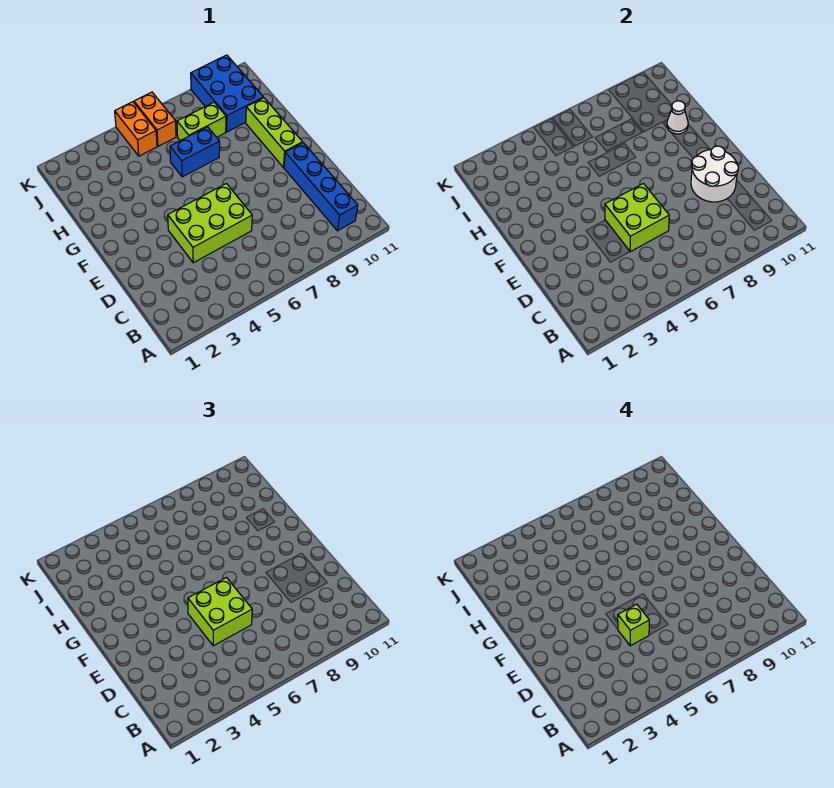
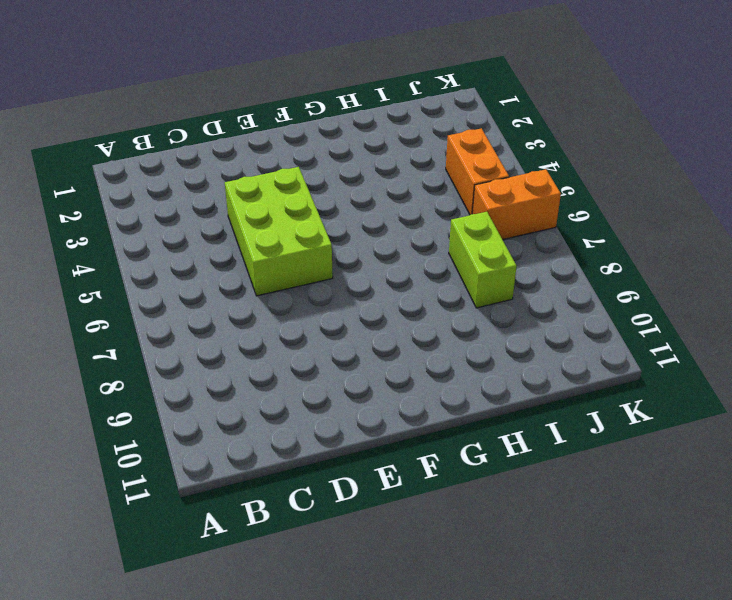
orange 1x2 brick [446,128,509,215] -> orange 1x2 brick turned to [115,102,157,156]
none -> blue 1x4 brick [284,143,358,231]
none -> lime 1x3 brick [246,98,303,167]
none -> blue 1x2 brick [170,127,220,177]

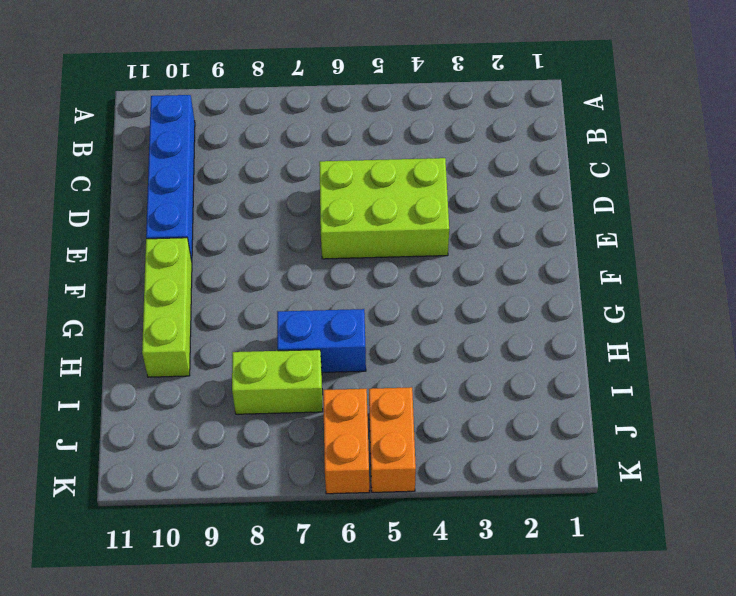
none -> blue 2x3 brick [191,55,263,132]
none -> lime 2x2 brick [605,184,669,252]
none -> white 2x2 round brick [691,146,738,202]

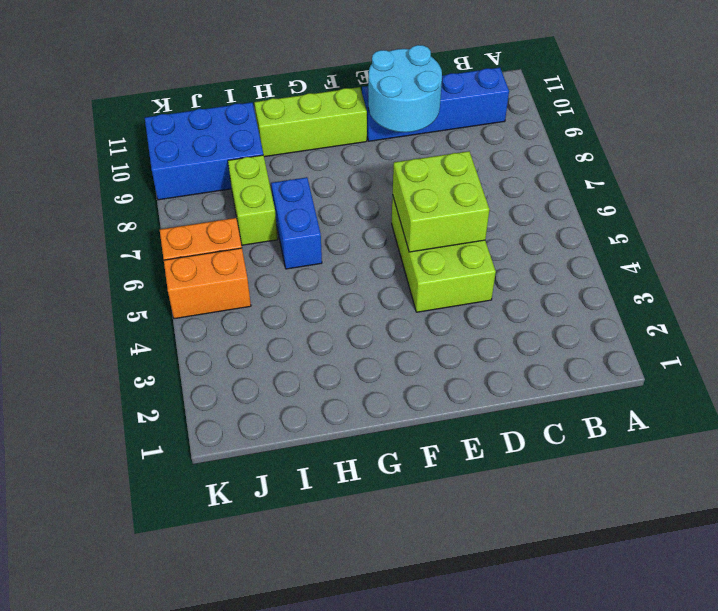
cyan 2x2 round brick [368,45,442,132] -> white 2x2 round brick [691,146,738,202]
none -> white 1x1 cone [667,101,688,134]
none -> lime 2x2 brick [188,578,252,646]
none -> lime 1x1 brick [618,604,649,646]

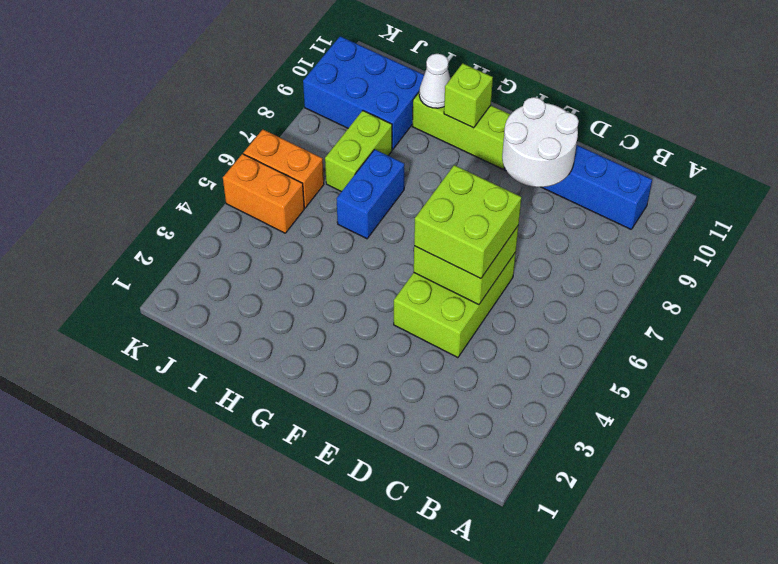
lime 1x1 brick [444,63,493,128] -> lime 1x1 brick moved to [618,604,649,646]

